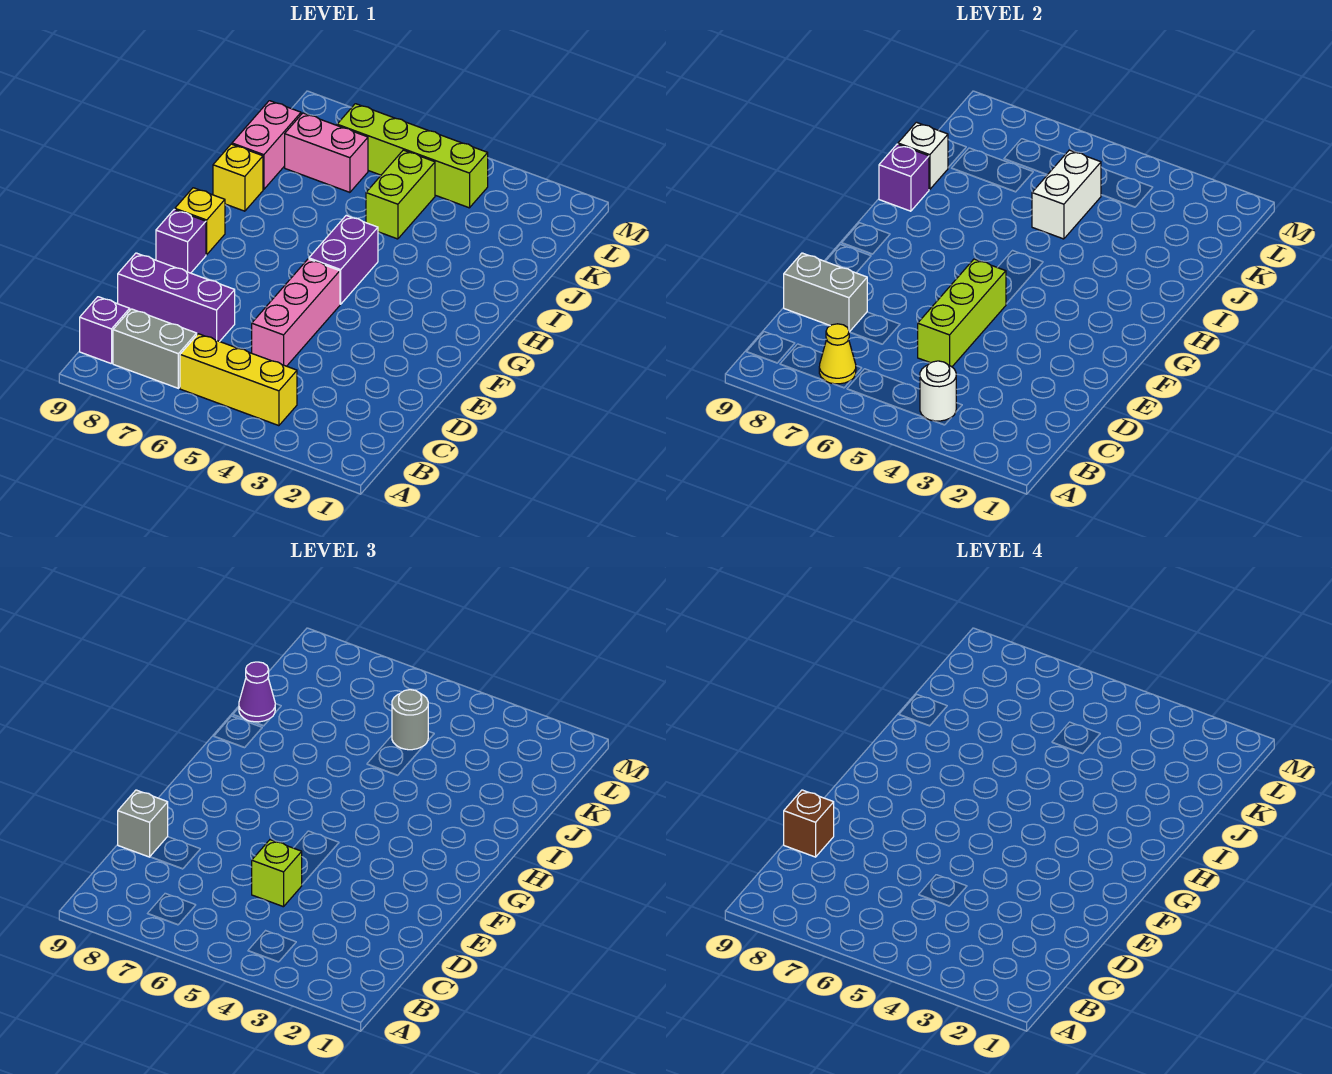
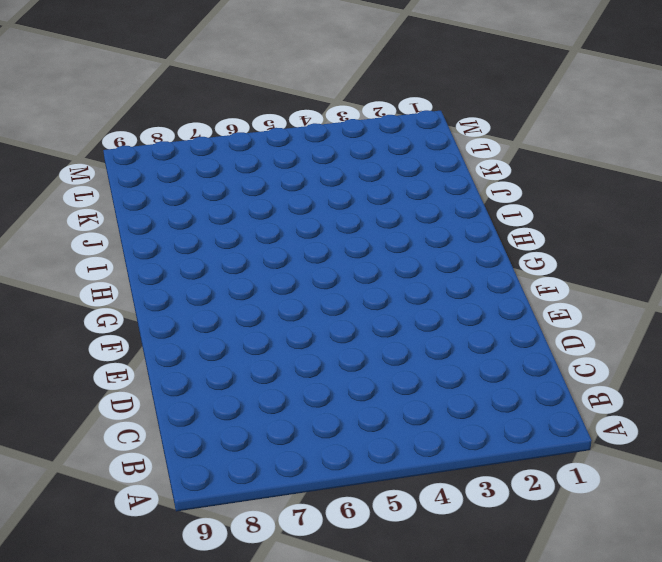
none -> yellow 1x3 brick [180,334,297,426]
none -> grey 1x2 brick [113,309,197,388]
none -> purple 1x1 brick [80,297,130,364]

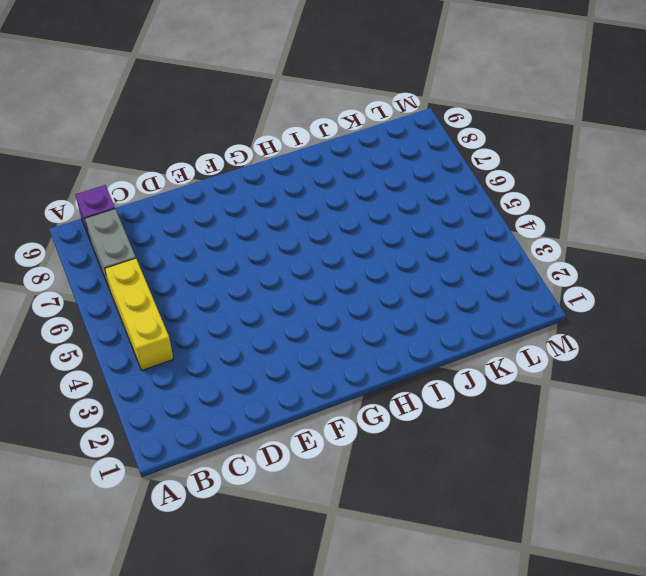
none -> pink 1x3 brick [252,259,340,366]
none -> purple 1x3 brick [118,253,235,342]
none -> purple 1x1 brick [156,210,206,273]

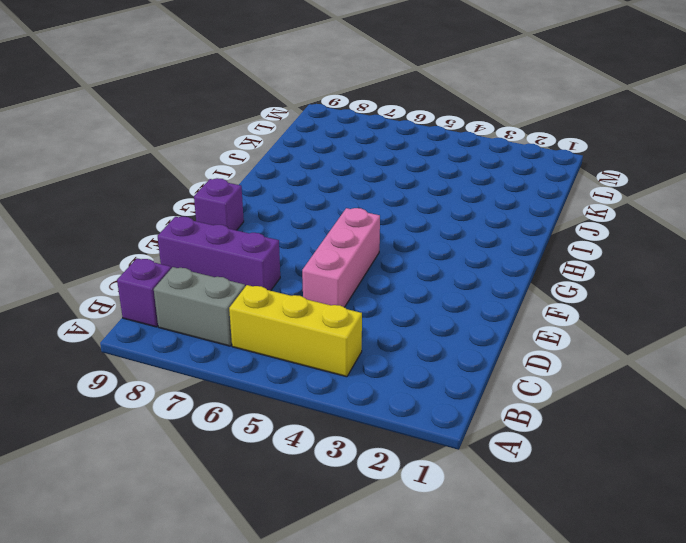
none -> purple 1x2 brick [309,216,378,304]
none -> yellow 1x1 brick [175,188,225,255]
none -> yellow 1x1 brick [213,144,263,211]

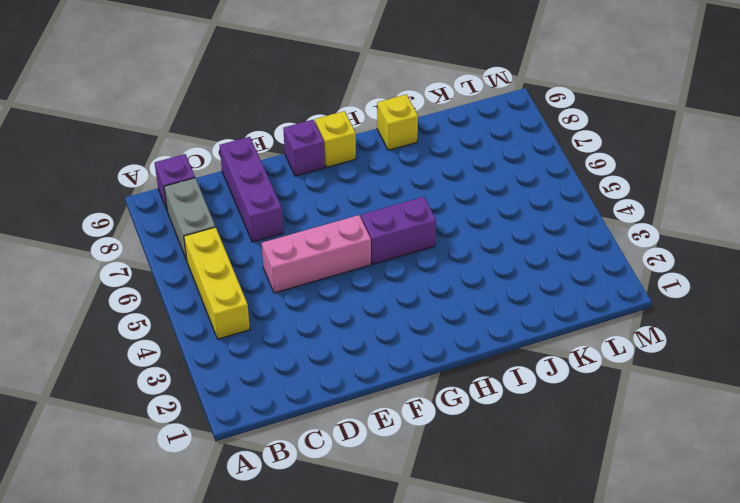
none -> lime 1x2 brick [366,150,435,239]
none -> pink 1x2 brick [232,101,301,189]
none -> pink 1x2 brick [285,113,368,192]

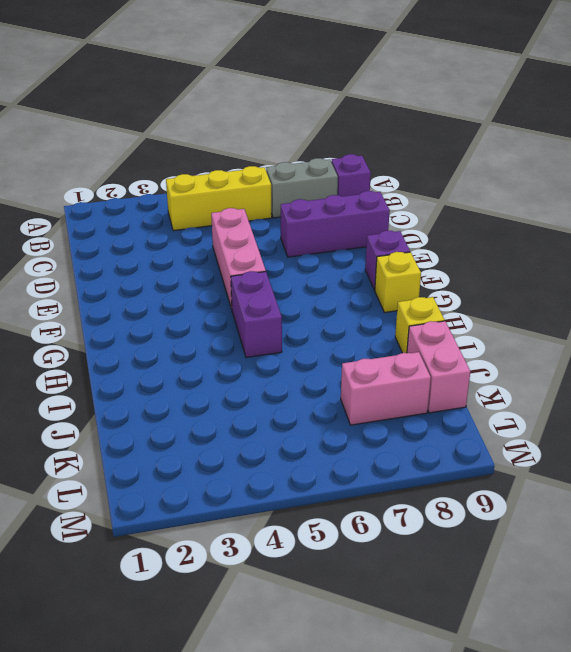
none -> lime 1x2 brick [366,150,435,239]
none -> lime 1x4 brick [337,104,488,208]
none -> white 1x1 round brick [920,361,956,421]

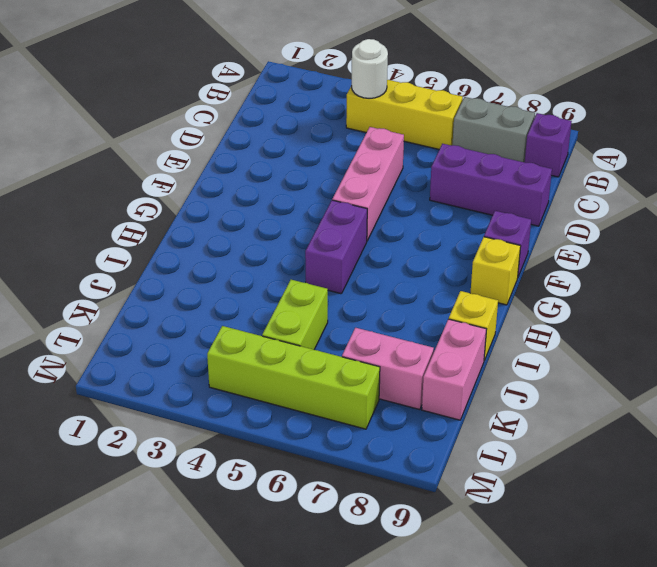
none -> yellow 1x1 cone [819,324,856,384]
none -> lime 1x3 brick [918,259,1006,367]
none -> grey 1x2 brick [784,253,867,332]

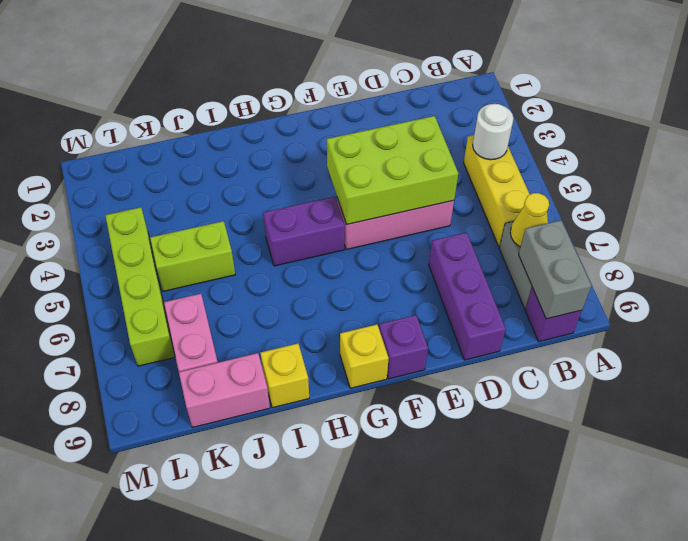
grey 1x2 brick [519,220,592,319] -> grey 1x2 brick moved to [784,253,867,332]
lime 2x3 brick [327,116,458,225] -> lime 1x3 brick [918,259,1006,367]
none -> purple 1x1 brick [879,144,929,211]
none -> white 1x2 brick [1032,150,1101,239]
none -> white 1x1 brick [898,122,948,189]

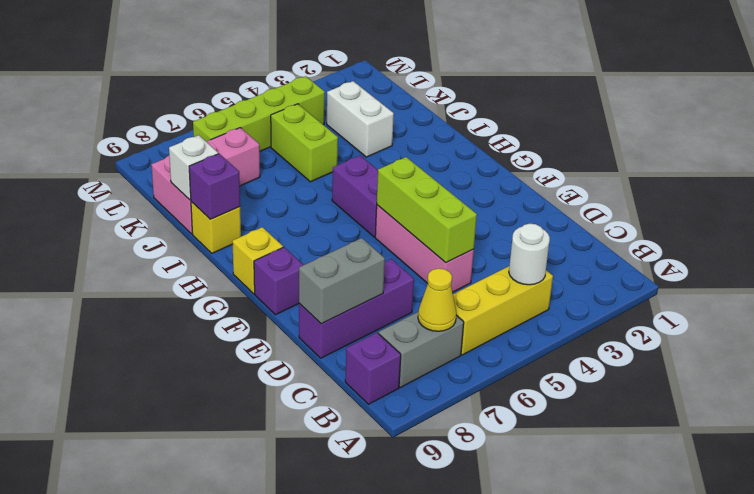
white 1x2 brick [327,81,394,157] -> white 1x2 brick moved to [1032,150,1101,239]
none -> lime 1x1 brick [252,840,302,907]
none -> grey 1x1 brick [118,790,168,857]
none -> purple 1x1 cone [239,662,275,722]

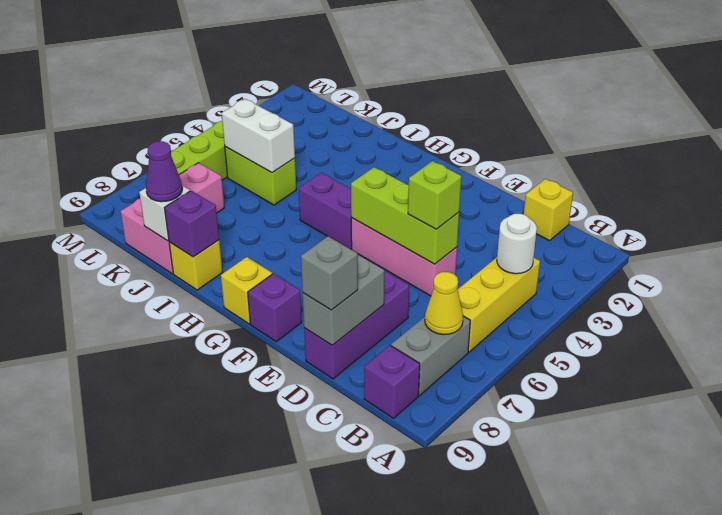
yellow 1x1 brick [524,179,573,241] -> none
none -> grey 1x1 round brick [392,690,428,750]
none -> brown 1x1 brick [784,790,834,857]

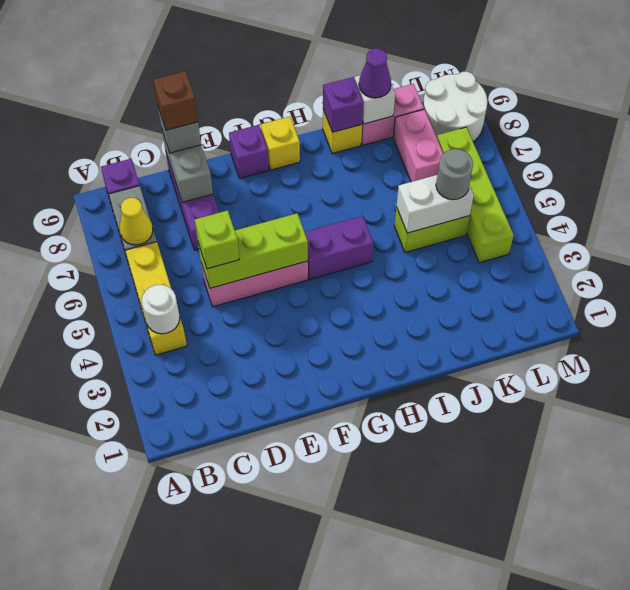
white 2x2 round brick [423,72,487,142] -> none

